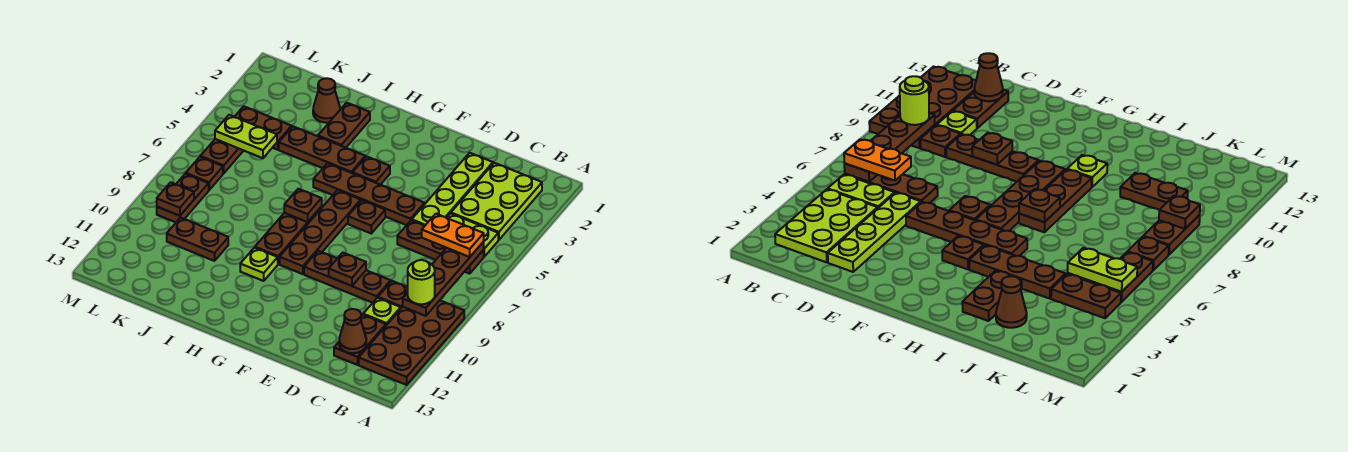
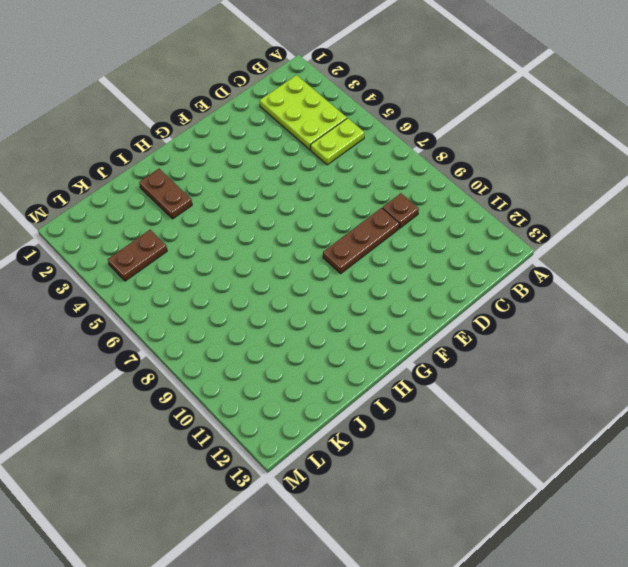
none -> brown 2x4 plate [359,300,464,385]
none -> brown 1x3 plate [397,220,484,274]
none -> lime 1x1 plate [363,298,401,325]
none -> brown 1x2 plate [334,315,386,365]

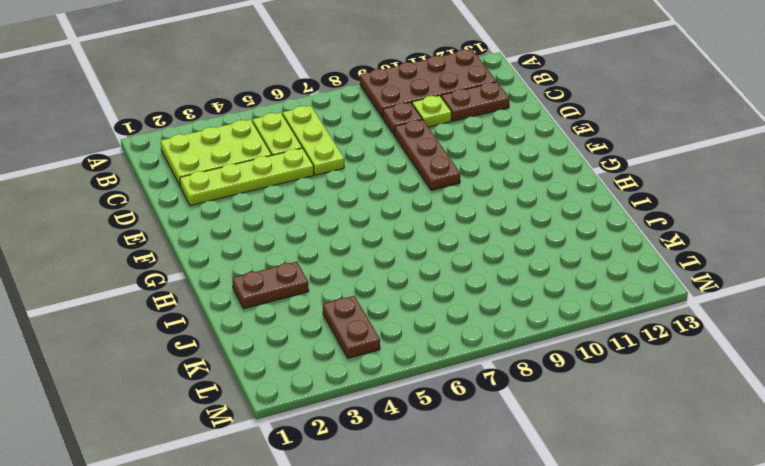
lime 1x3 plate [283,106,344,175] -> brown 1x3 plate [397,220,484,274]
none -> brown 1x4 plate [313,163,425,225]
none -> brown 1x1 plate [348,200,385,233]
none -> brown 1x1 plate [353,156,390,185]
none -> brown 1x4 plate [280,190,361,274]

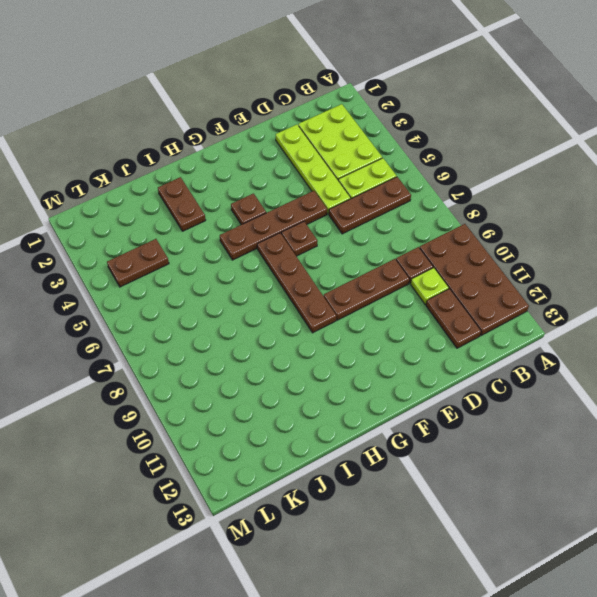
none -> brown 1x3 plate [279,126,365,173]
none -> brown 1x3 plate [255,206,322,264]
none -> lime 1x1 plate [240,248,278,281]
none -> brown 1x1 cone [313,78,340,123]

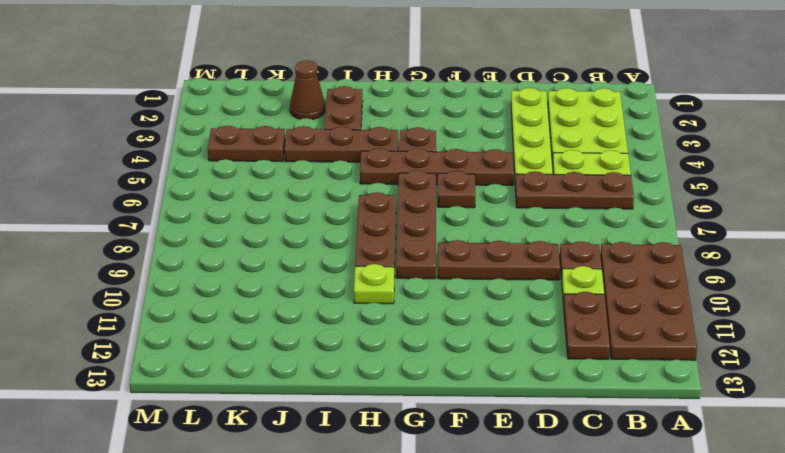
none -> brown 1x2 plate [167,218,228,261]
none -> brown 1x2 plate [200,139,244,173]
none -> brown 1x1 plate [186,157,223,190]
none -> brown 1x2 plate [157,174,209,222]

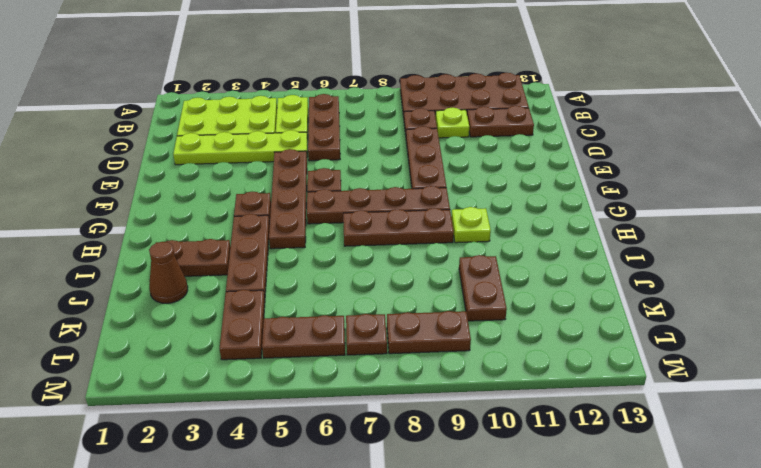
none -> brown 1x4 plate [403,242,484,316]
none -> brown 1x1 cone [339,309,366,353]
none -> brown 1x1 plate [329,253,366,286]
none -> brown 1x1 plate [284,189,322,222]

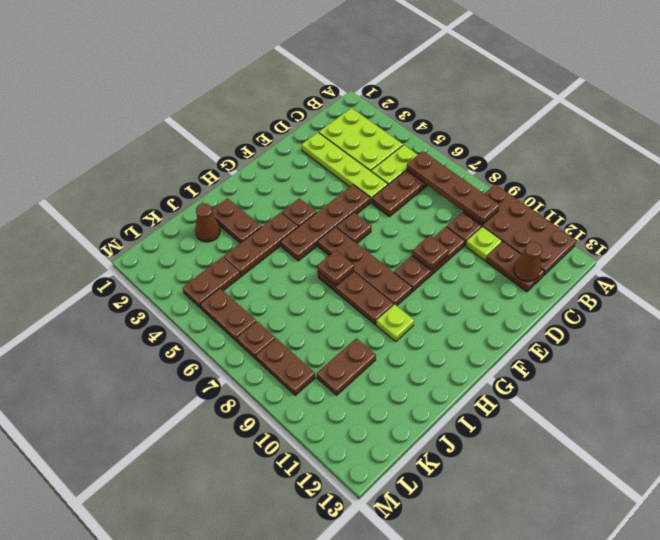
none -> lime 1x2 plate [215,115,277,158]
none -> brown 1x1 plate [157,182,194,216]
none -> orange 1x2 plate [422,214,484,257]
none -> lime 1x1 round brick [408,260,435,304]

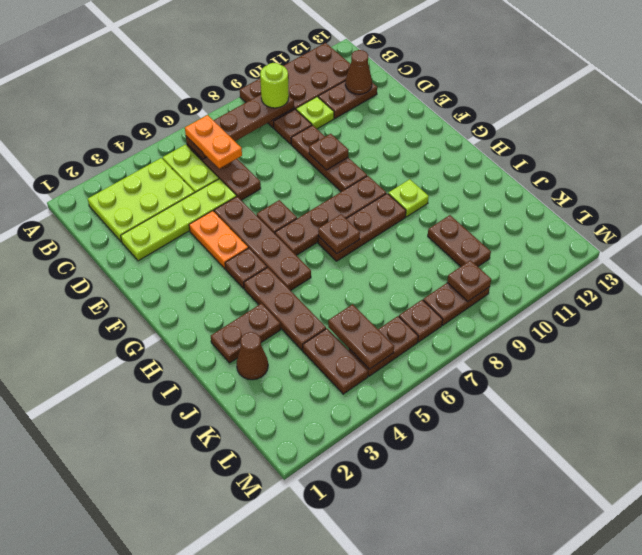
orange 1x2 plate [189,211,248,269] -> none
brown 1x2 plate [328,304,394,369] -> lime 1x2 plate [215,115,277,158]

